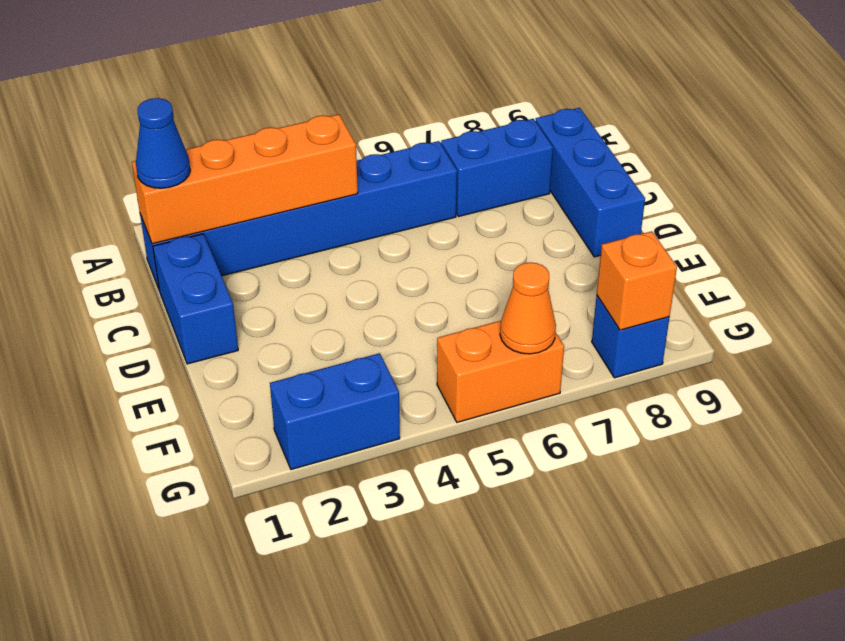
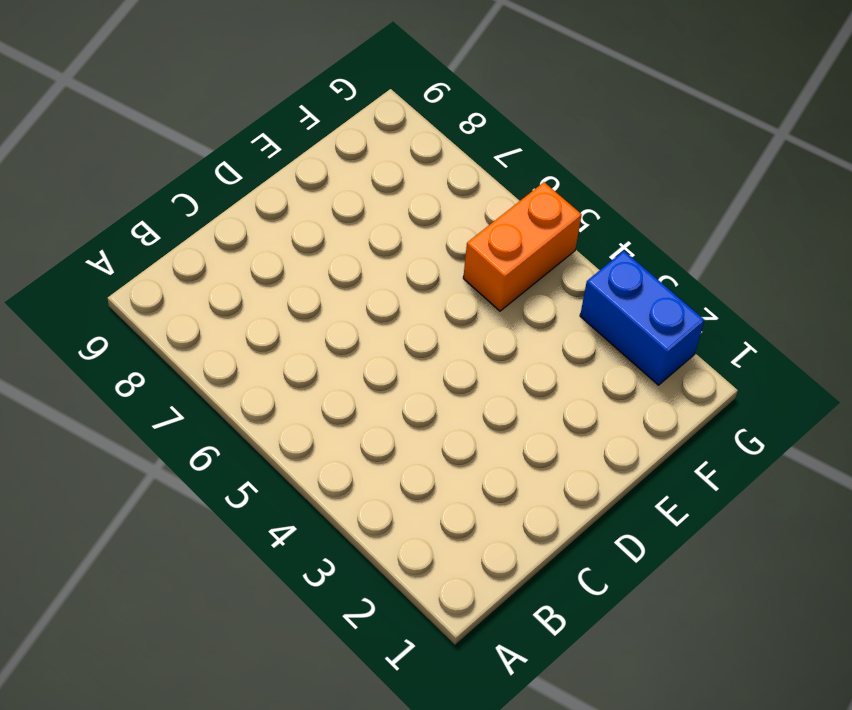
orange 1x2 brick [463,182,582,311] -> orange 1x2 brick turned to [437,321,564,422]
none -> blue 1x6 brick [140,141,457,291]
none -> blue 1x2 brick [441,119,553,217]

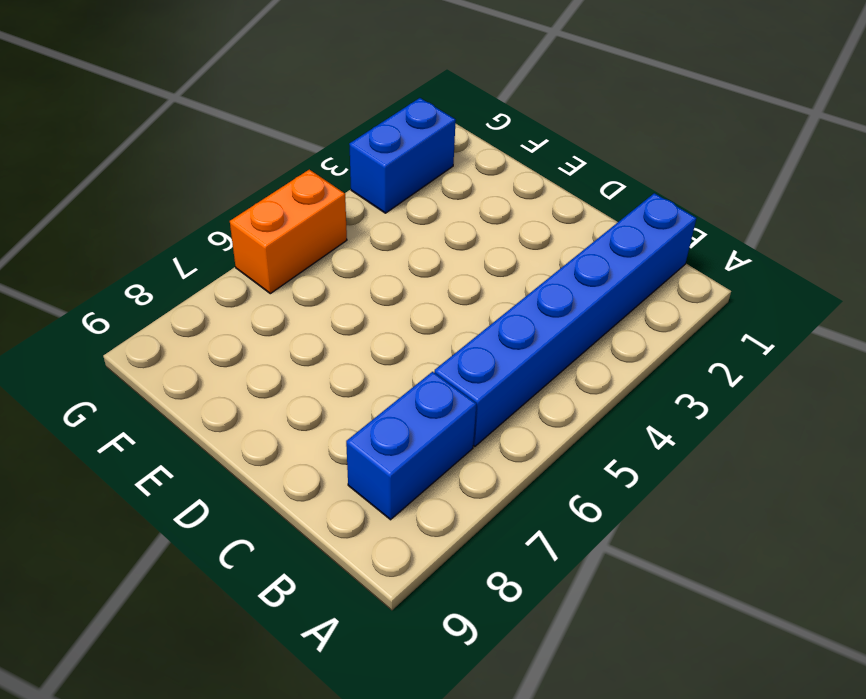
none -> blue 1x3 brick [536,108,645,257]
none -> blue 1x2 brick [153,234,238,364]

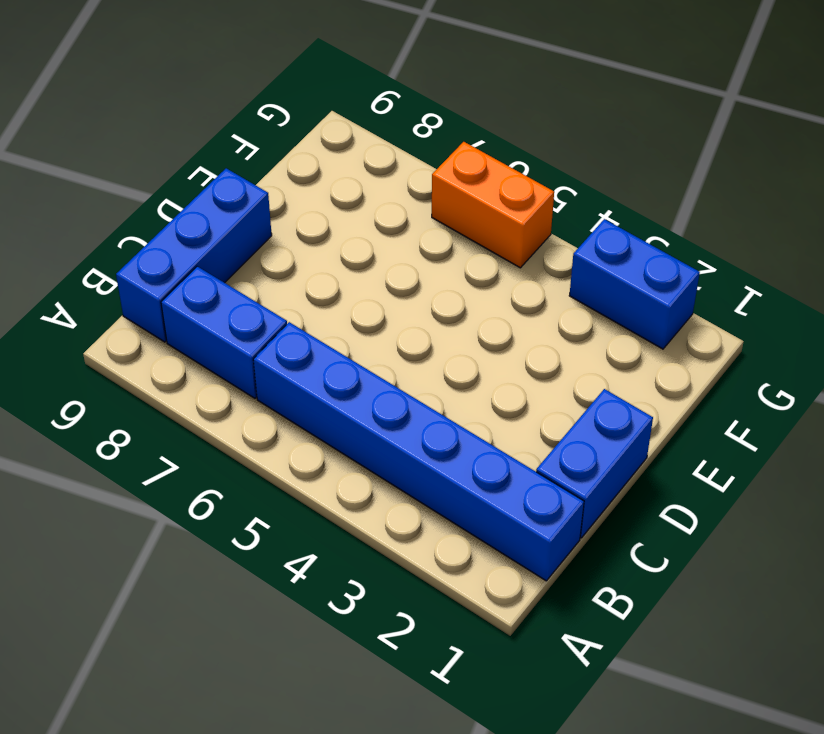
none -> blue 1x1 brick [592,296,670,378]
none -> orange 1x4 brick [132,114,358,244]

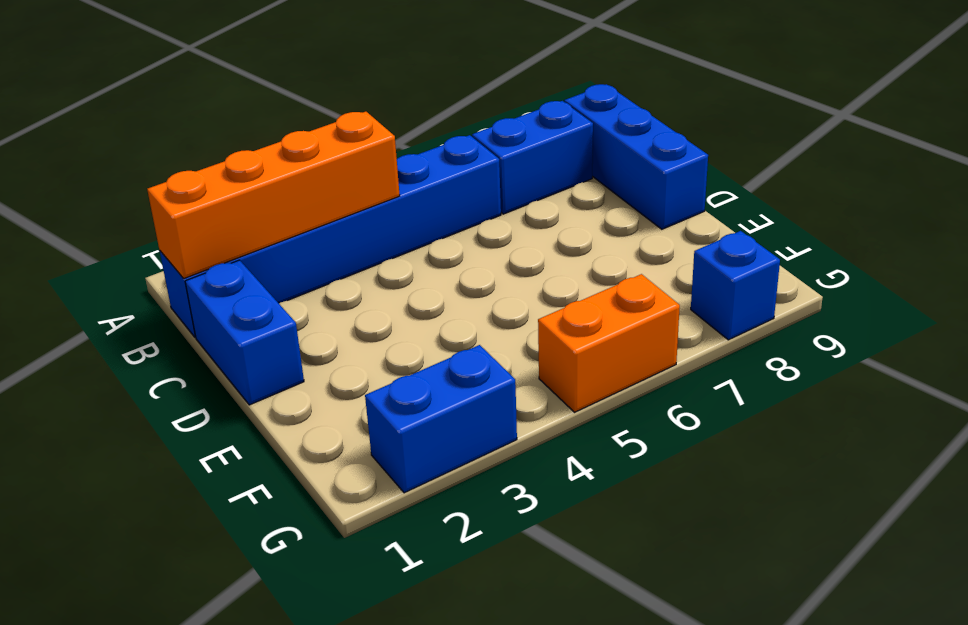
none -> orange 1x1 cone [500,262,556,354]
none -> orange 1x1 brick [597,231,677,330]

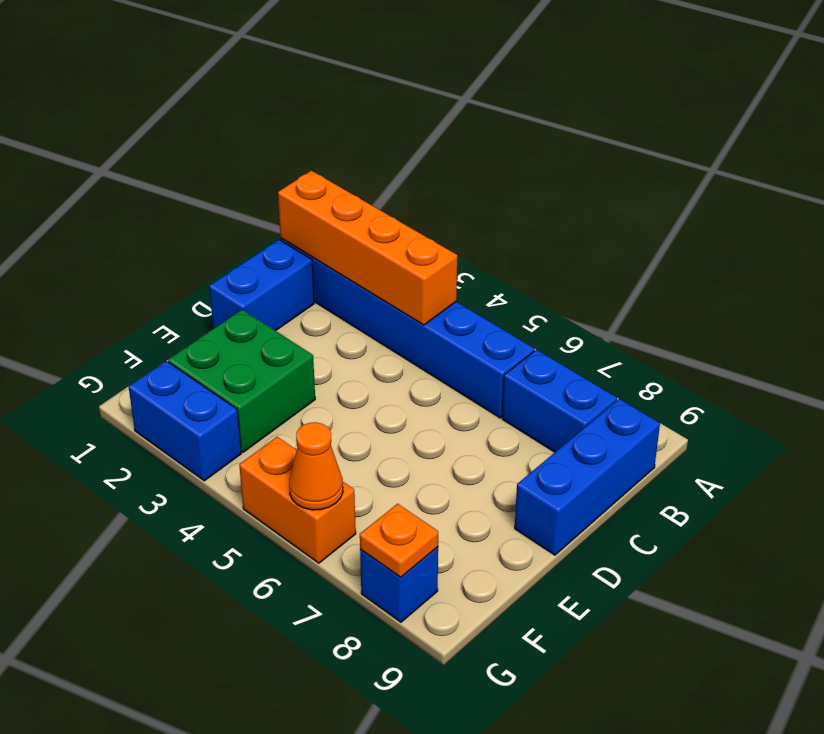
green 2x2 brick [168,309,315,452] -> none
orange 1x1 plate [360,504,438,577] -> orange 1x1 brick [597,231,677,330]
none -> blue 1x1 cone [136,98,190,188]

